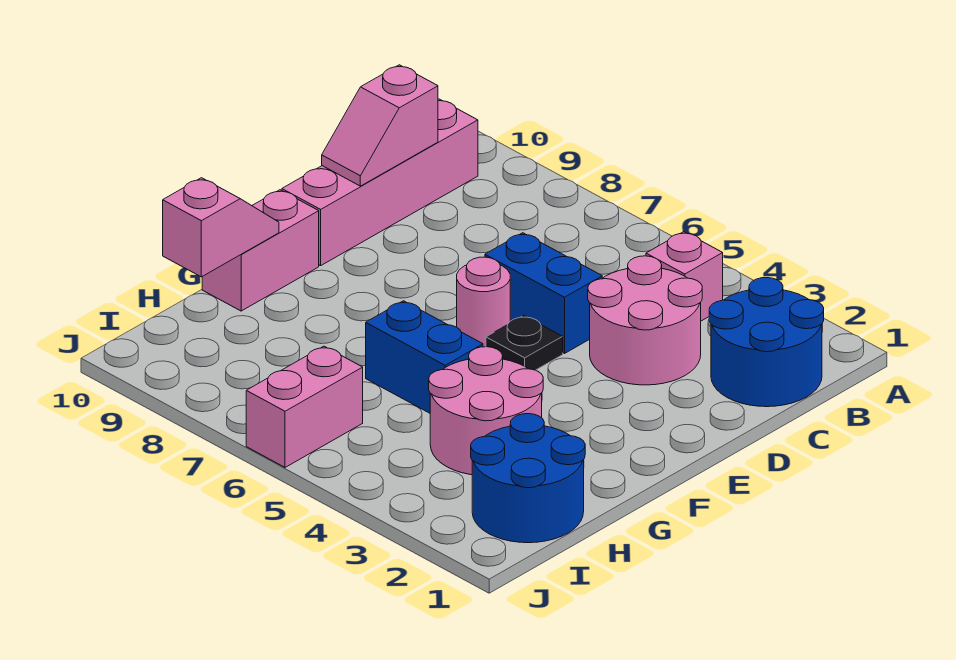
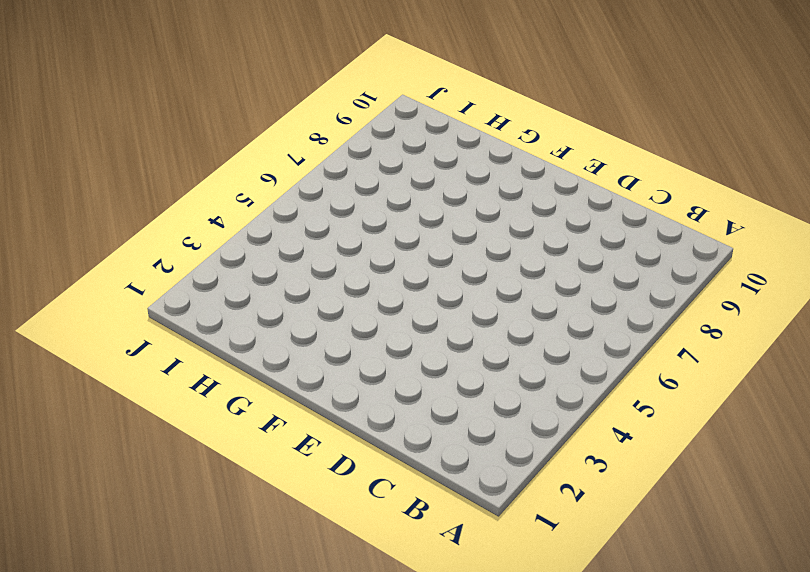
none -> blue 2x2 round brick [709,278,824,407]
none -> pink 1x1 brick [646,232,723,321]
none -> pink 1x4 brick [282,99,478,266]

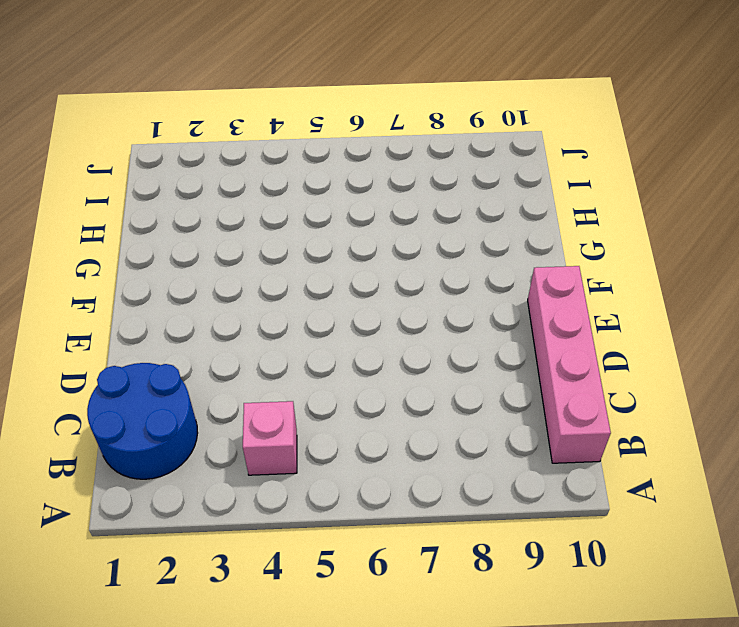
none -> pink 2x2 round brick [588,256,702,385]
none -> blue 1x2 brick [485,233,602,353]
none -> black 1x1 plate [486,316,563,370]

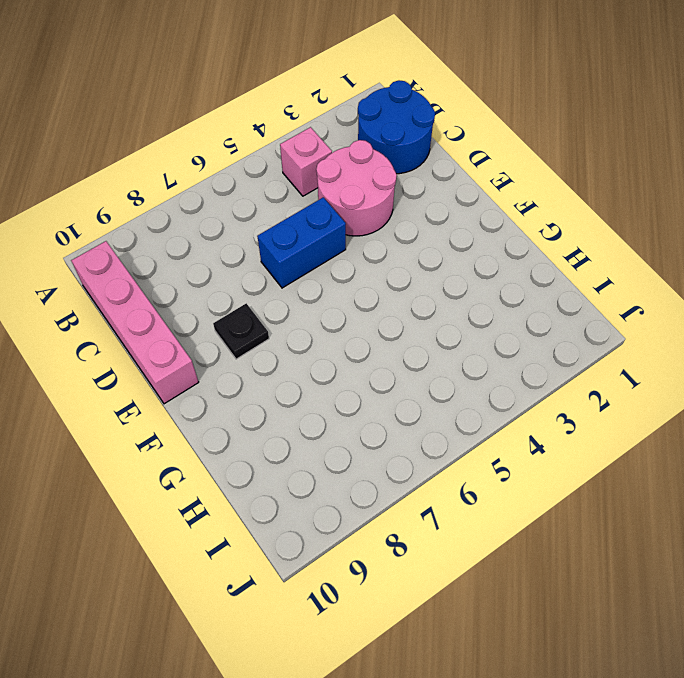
black 1x1 plate [213,303,269,359] -> black 1x1 plate moved to [486,316,563,370]
none -> pink 1x1 round brick [457,257,510,347]
none -> pink 1x2 brick [202,190,319,311]
none -> pink 2x2 round brick [429,347,543,475]

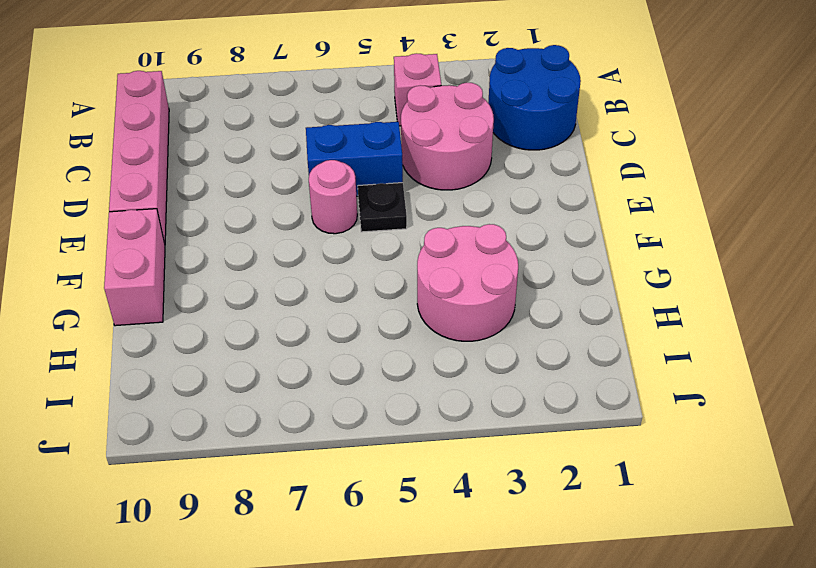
none -> blue 1x2 brick [366,301,483,413]
none -> blue 2x2 round brick [471,414,585,543]
none -> pink 1x2 brick [246,346,363,467]

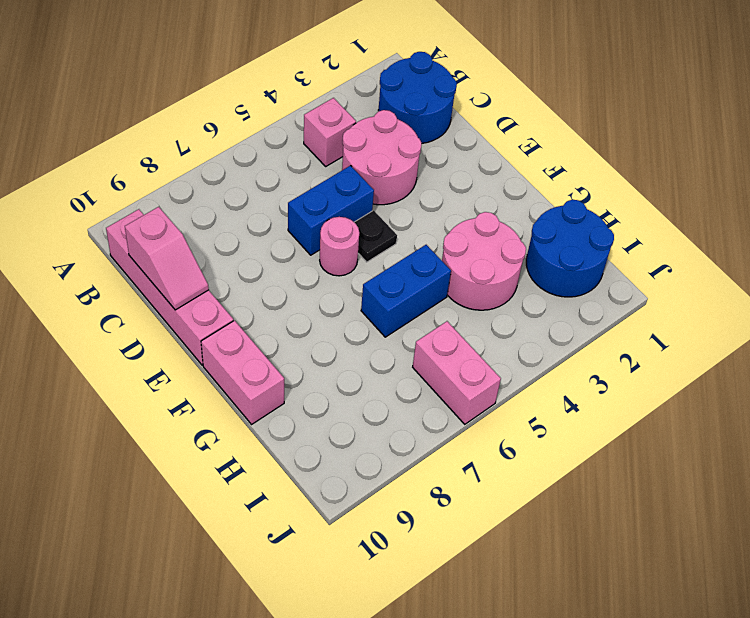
none -> pink 1x2 slope [163,178,279,277]

